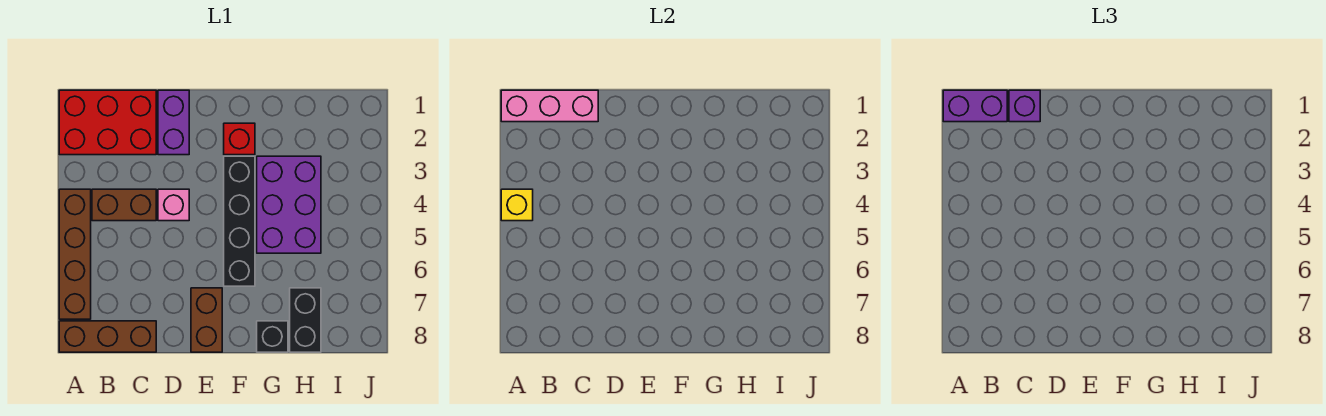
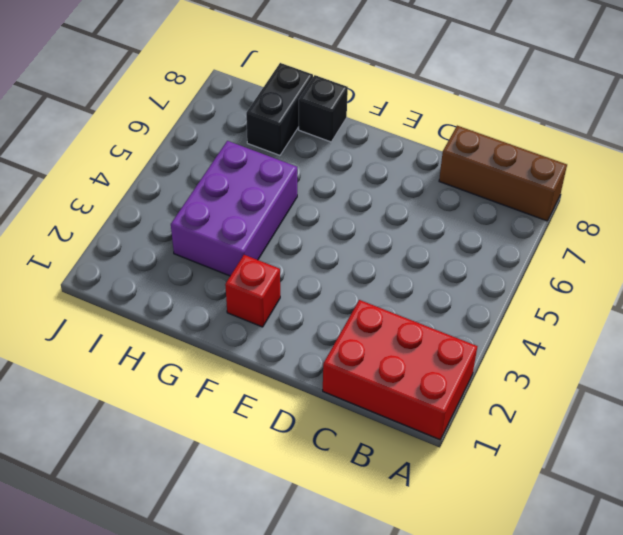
none -> brown 1x4 brick [59,189,91,319]
none -> brown 1x2 brick [92,189,156,221]
none -> purple 1x2 brick [158,90,189,155]

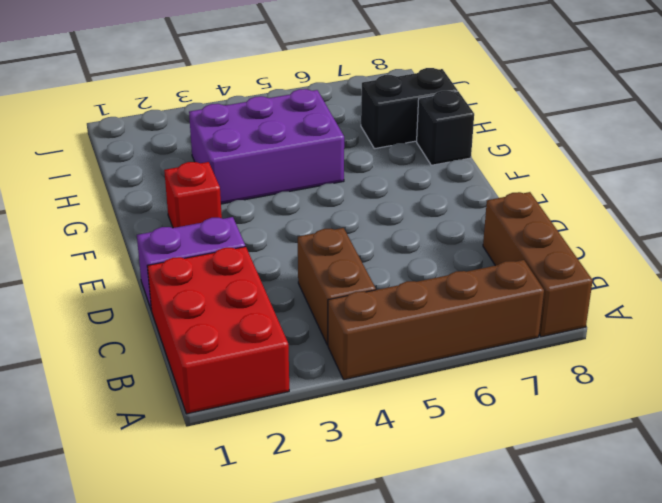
none -> pink 1x1 brick [158,189,189,221]
none -> brown 1x2 brick [191,288,222,352]
none -> black 1x4 brick [224,156,255,286]

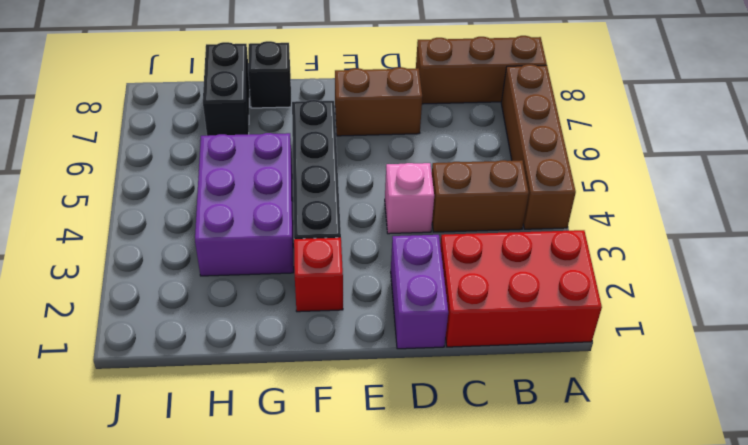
brown 1x2 brick [335,67,422,136] -> brown 1x2 brick turned to [191,288,222,352]
none -> pink 1x3 brick [501,90,598,122]
none -> yellow 1x1 brick [501,189,533,221]
none -> purple 1x2 brick [943,90,1007,122]

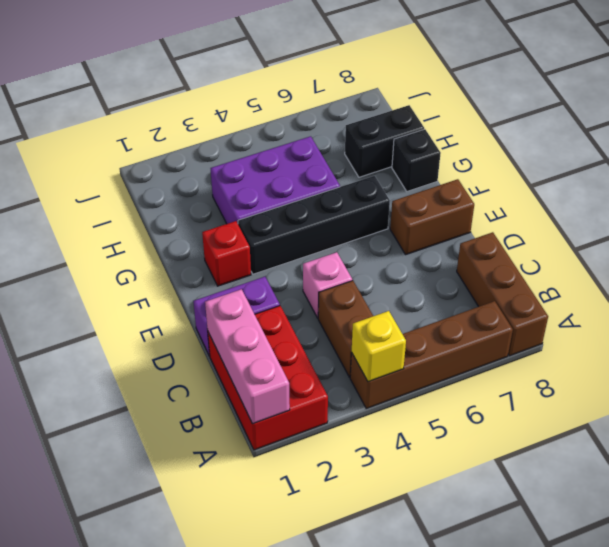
none -> purple 1x2 brick [943,90,1007,122]
none -> purple 1x1 brick [1009,90,1040,122]

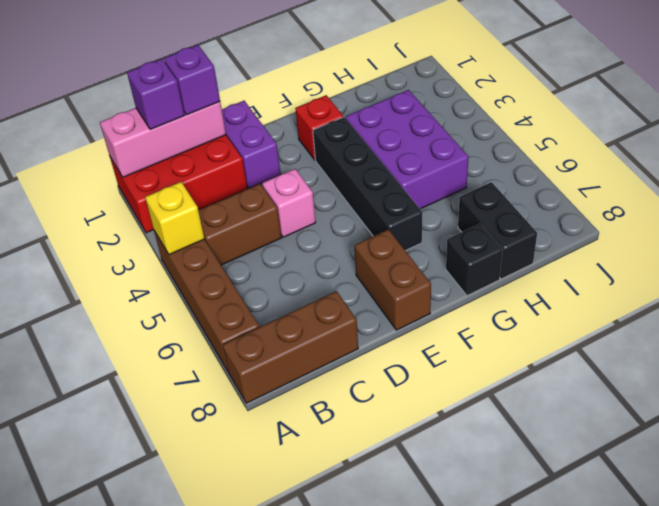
purple 1x1 brick [127,59,185,129] -> purple 1x2 brick [943,90,1007,122]

